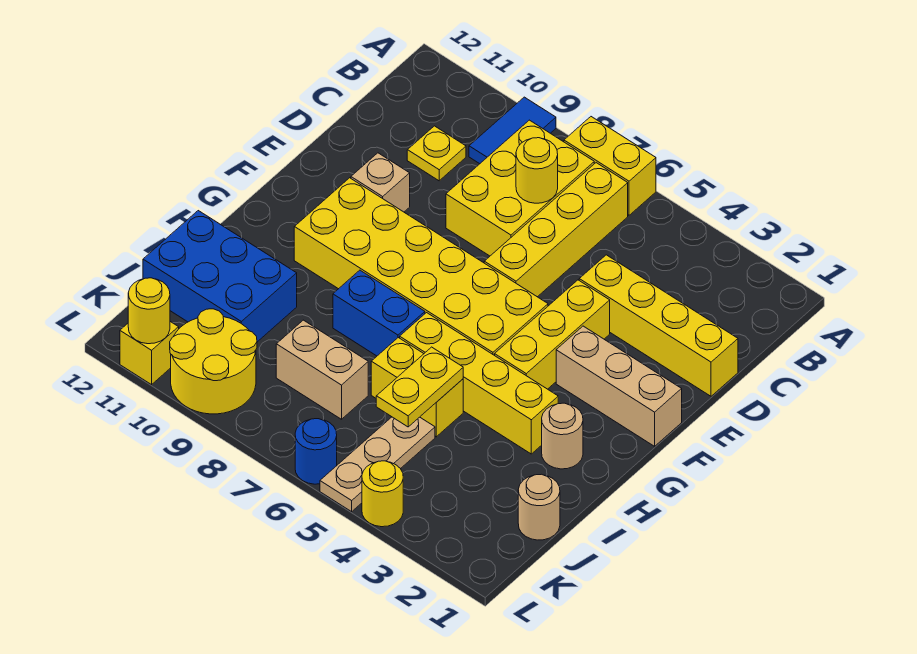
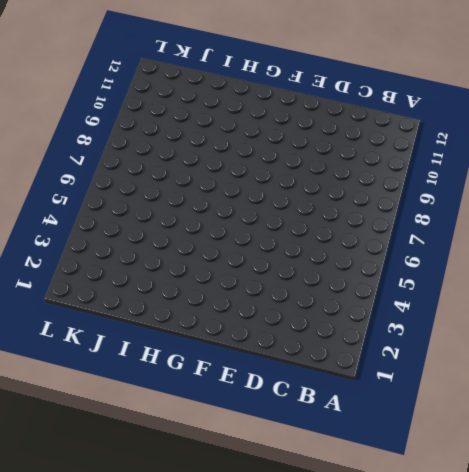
none -> yellow 1x2 brick [564,117,656,215]
none -> blue 1x2 tile [469,97,556,164]
none -> yellow 1x4 brick [484,163,628,297]

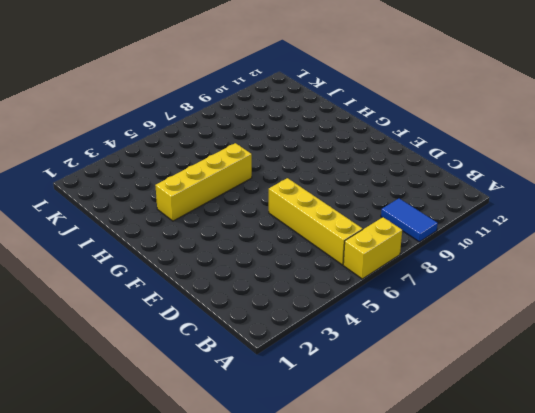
none -> yellow 2x3 brick [446,120,594,256]
none -> yellow 1x1 plate [407,126,466,181]
none -> yellow 1x4 brick [579,255,738,396]

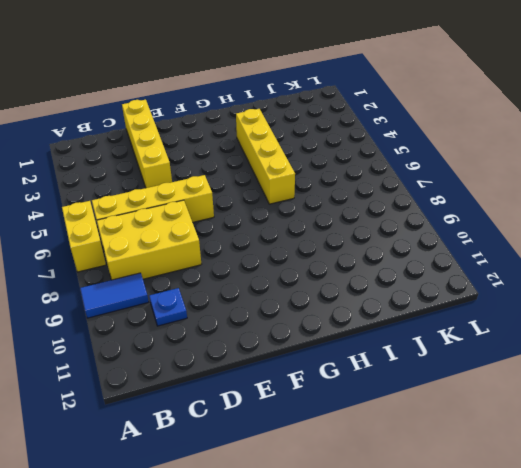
blue 1x1 plate [149,288,187,326] -> yellow 1x1 plate [407,126,466,181]
none -> yellow 1x3 brick [495,280,610,389]
none -> tan 1x1 brick [351,153,410,212]
none -> tan 1x3 brick [556,326,682,446]

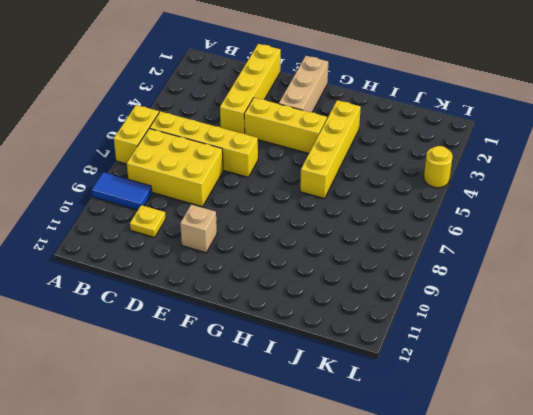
none -> yellow 2x6 brick [294,178,548,355]
none -> tan 1x1 round brick [542,403,583,469]
none -> blue 1x2 brick [333,270,425,356]

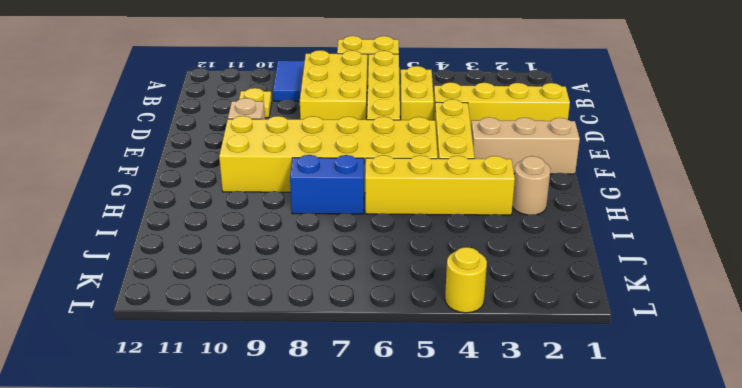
yellow 1x2 brick [400,66,434,120] -> yellow 1x2 brick turned to [371,338,463,437]
none -> blue 2x3 brick [143,211,297,342]
none -> tan 1x1 round brick [518,474,560,540]
none -> tan 1x3 plate [320,417,435,512]

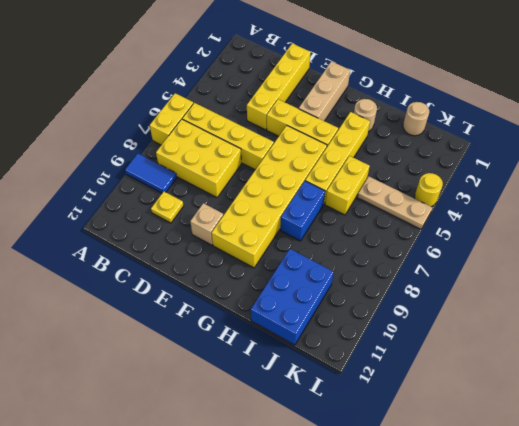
none -> tan 1x2 brick [276,320,368,419]
none -> yellow 2x2 round brick [170,309,257,414]
none -> blue 1x1 round brick [295,419,337,484]

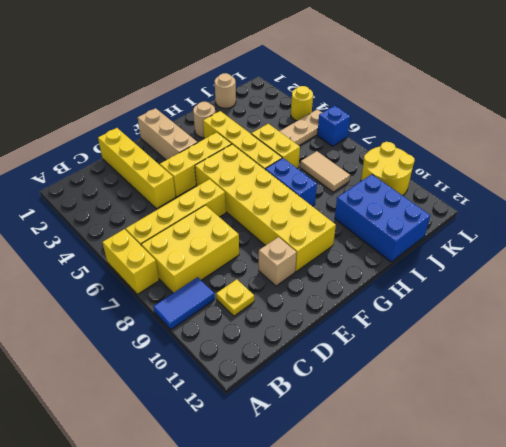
tan 1x2 tile [300,151,350,192] -> tan 1x2 brick [276,320,368,419]
blue 1x1 brick [317,106,350,146] -> blue 1x1 round brick [295,419,337,484]
none -> yellow 1x1 brick [120,322,179,385]
none -> yellow 1x1 round brick [516,138,558,203]
none -> yellow 1x2 plate [376,347,463,427]

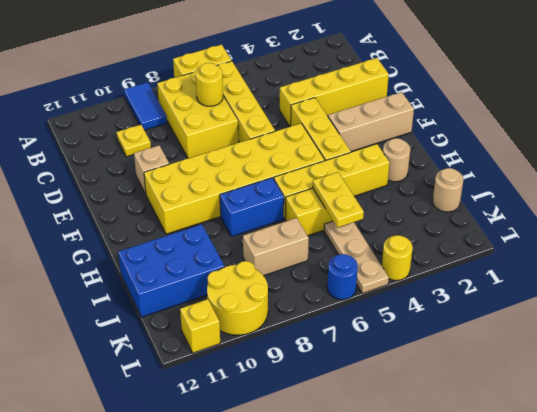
none -> yellow 1x1 round brick [128,278,170,344]

